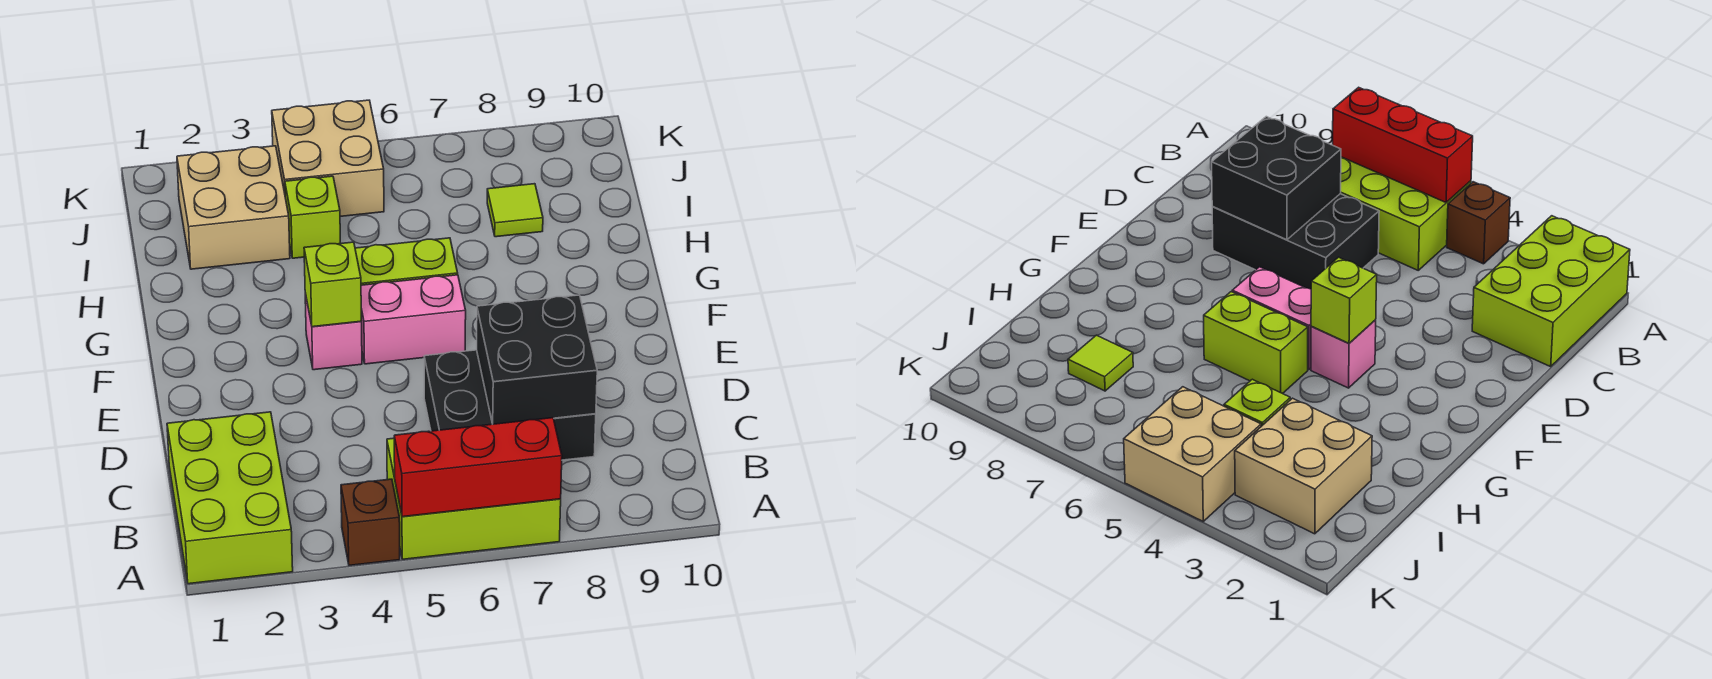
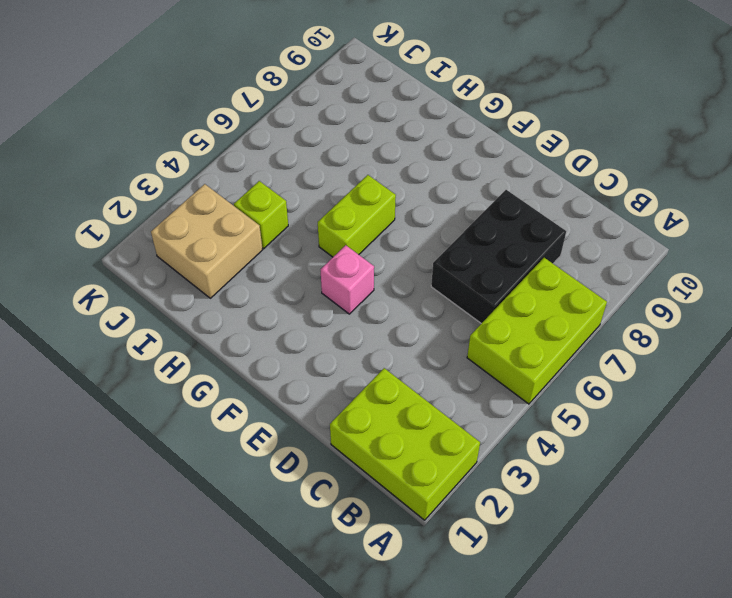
none -> brown 1x1 brick [341,479,400,565]
none -> pink 1x2 brick [361,275,466,364]
none -> lime 1x1 tile [487,184,543,237]

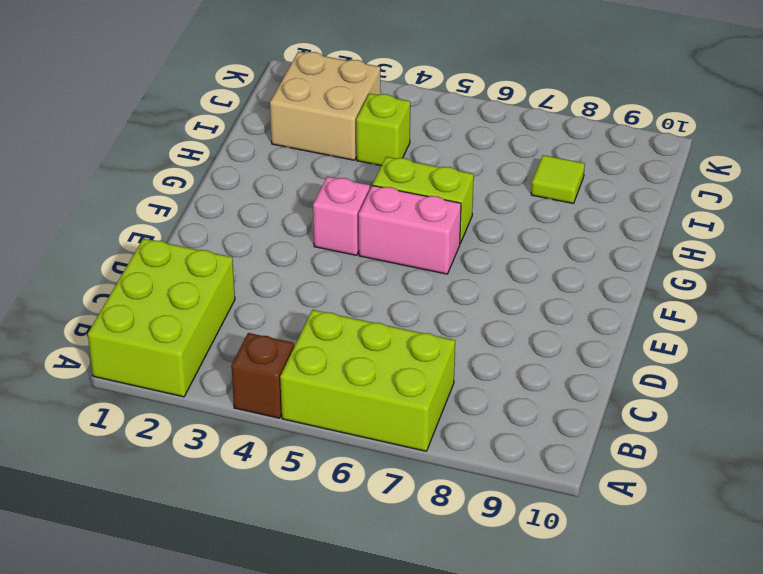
none -> black 2x3 brick [424,350,596,460]
none -> tan 2x2 brick [272,100,384,216]
none -> red 1x3 brick [394,418,562,517]

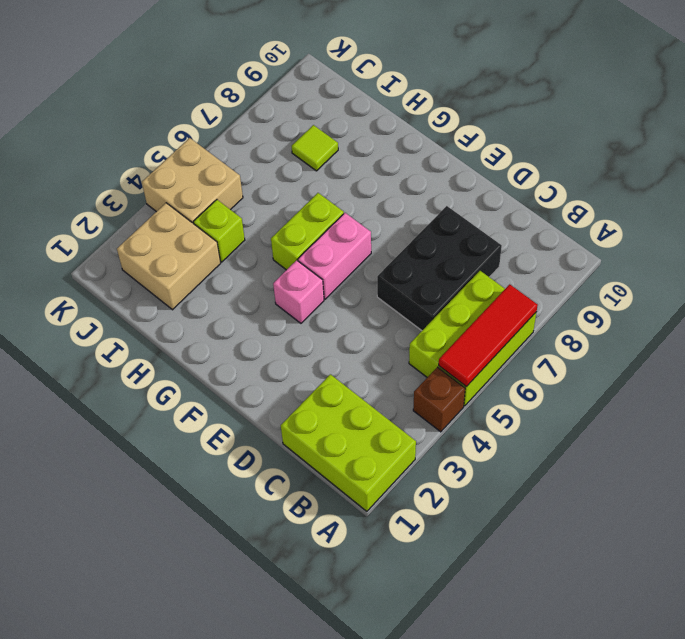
red 1x3 tile [439,284,538,386] -> red 1x3 brick [394,418,562,517]
none -> black 2x2 brick [477,295,597,424]
none -> lime 1x1 brick [304,242,361,327]

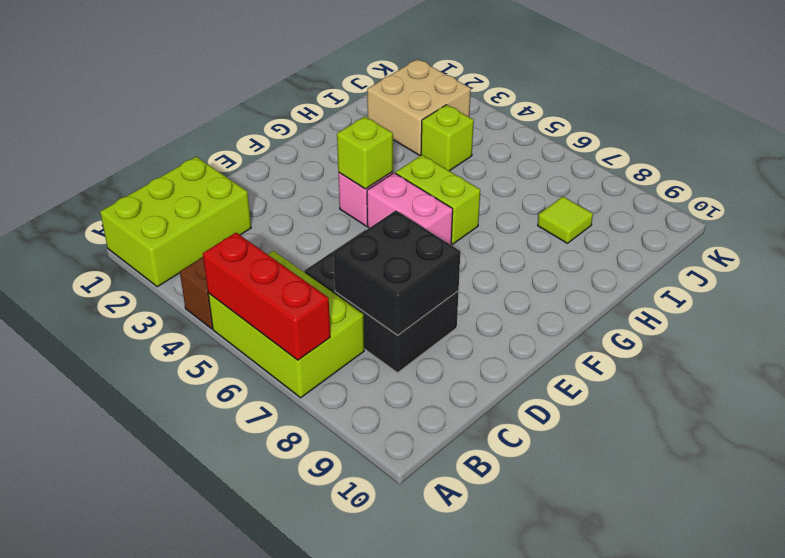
none -> tan 2x2 brick [272,100,384,216]

